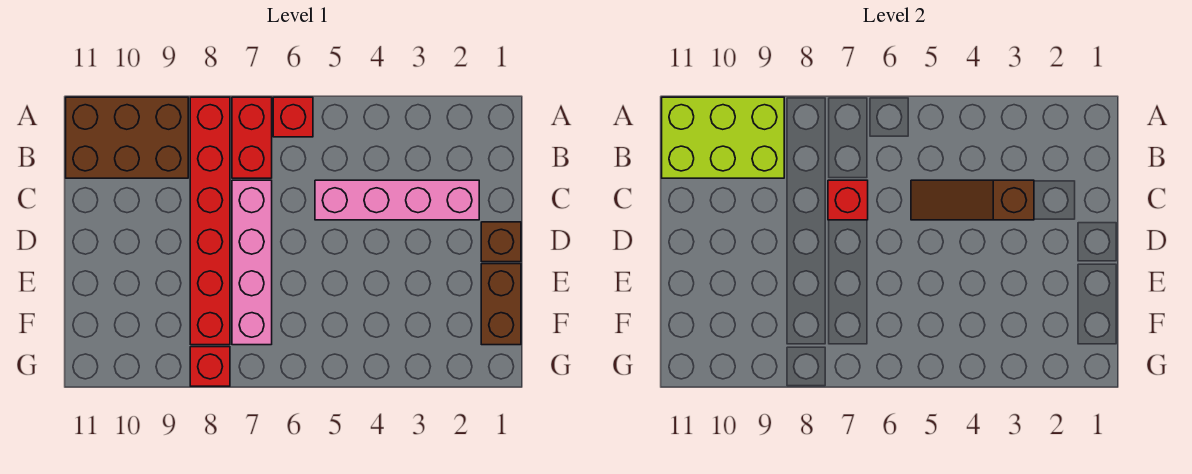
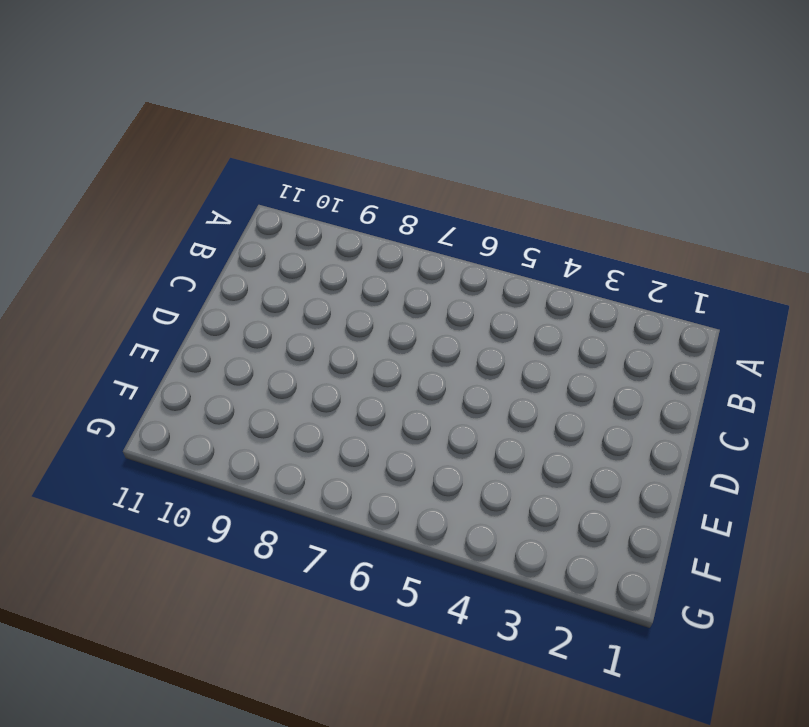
none -> red 1x1 brick [273,97,313,137]
none -> red 1x2 brick [232,97,272,178]
none -> red 1x6 brick [190,97,230,345]

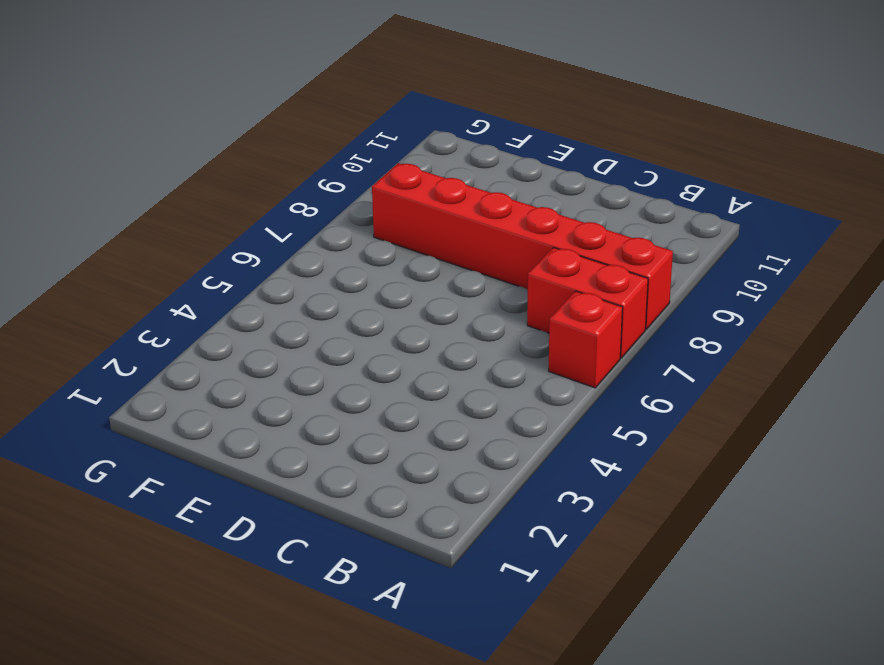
none -> brown 2x3 brick [66,97,188,178]
none -> pink 1x4 brick [315,180,479,220]
none -> pink 1x4 brick [232,180,272,345]

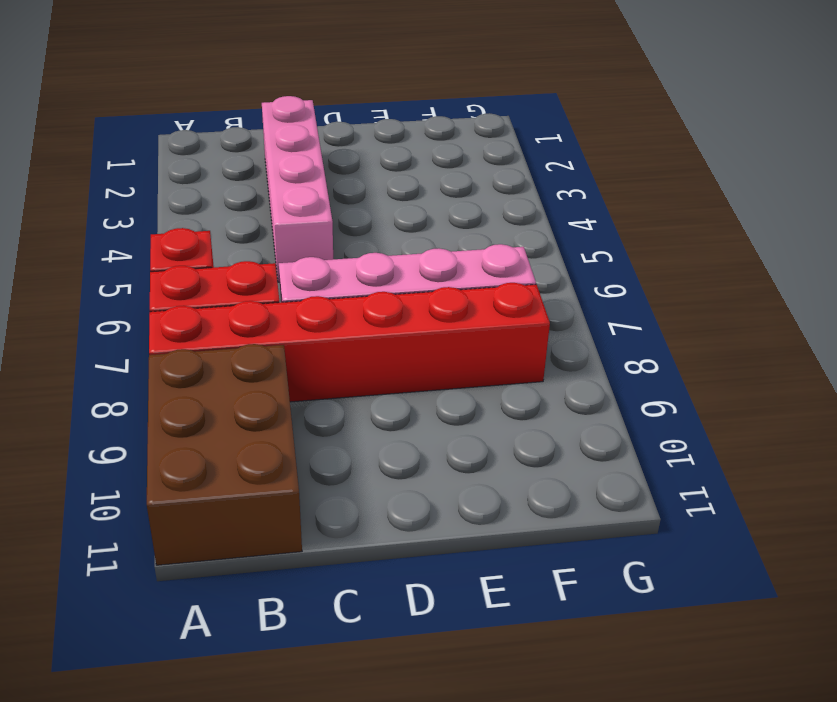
none -> brown 1x1 brick [481,222,521,262]
none -> brown 1x2 brick [481,264,521,345]
none -> red 1x1 brick [190,347,230,386]

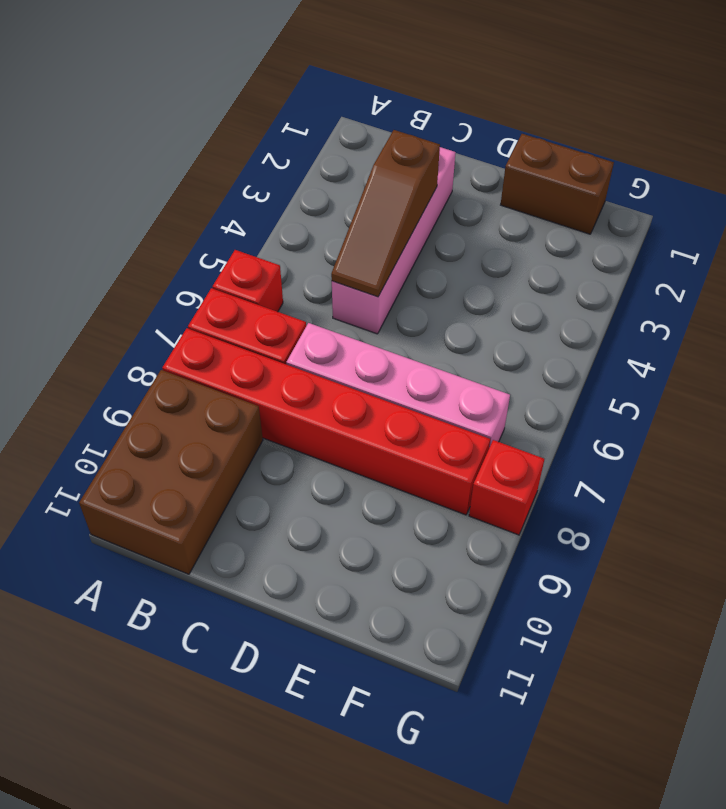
none -> brown 1x1 brick [481,222,521,262]
none -> lime 2x3 brick [662,97,784,178]
none -> red 1x1 brick [828,180,868,220]

